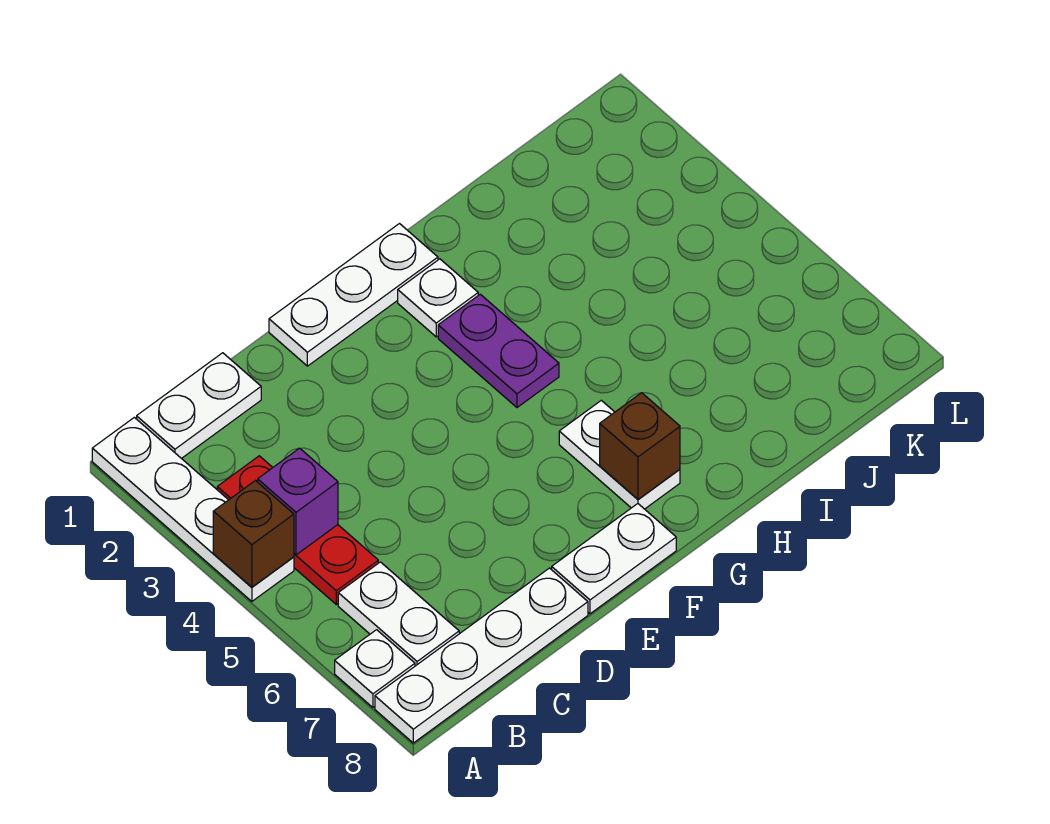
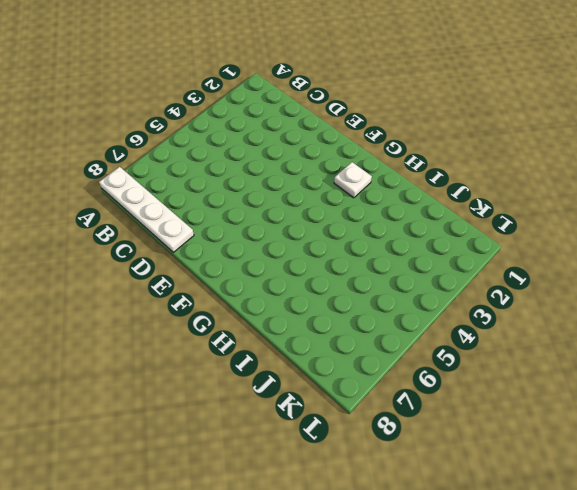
none -> white 1x4 plate [92,417,294,601]
none -> white 1x1 plate [335,630,415,708]
none -> white 1x2 plate [137,353,261,459]

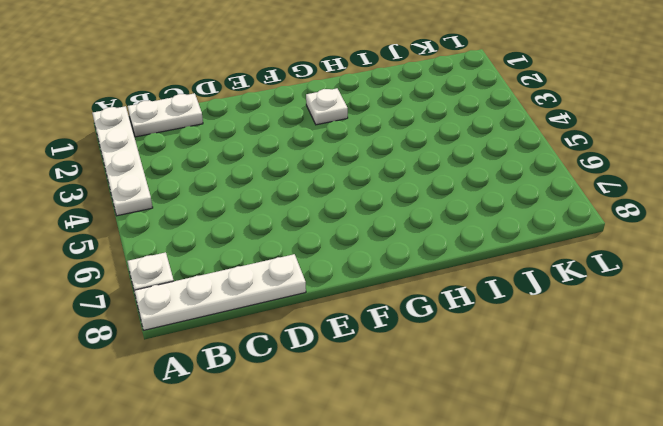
none -> red 1x3 plate [217,456,378,605]
none -> white 1x2 plate [338,562,459,666]
none -> white 1x3 plate [269,224,438,366]

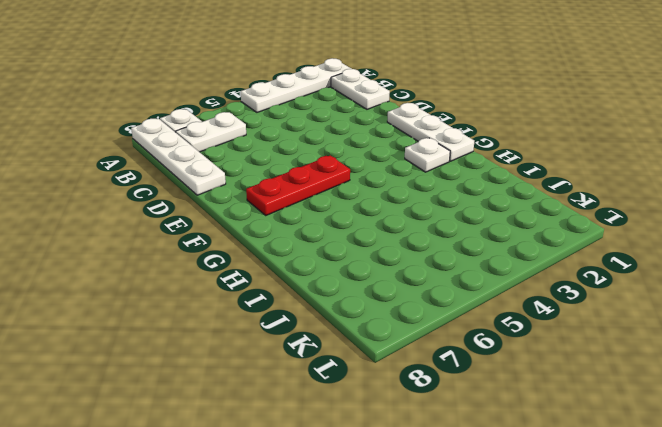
red 1x3 plate [246,155,350,215] -> red 1x3 plate moved to [217,456,378,605]
none -> white 1x2 plate [552,504,676,614]
none -> purple 1x2 plate [438,294,559,407]
none -> white 1x2 plate [559,400,680,509]

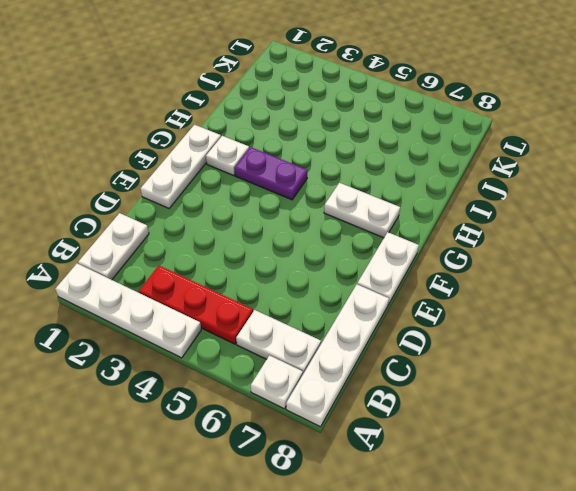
none -> brown 1x1 brick [213,481,294,587]
none -> purple 1x1 brick [258,448,338,555]
none -> brown 1x1 brick [600,393,680,499]

